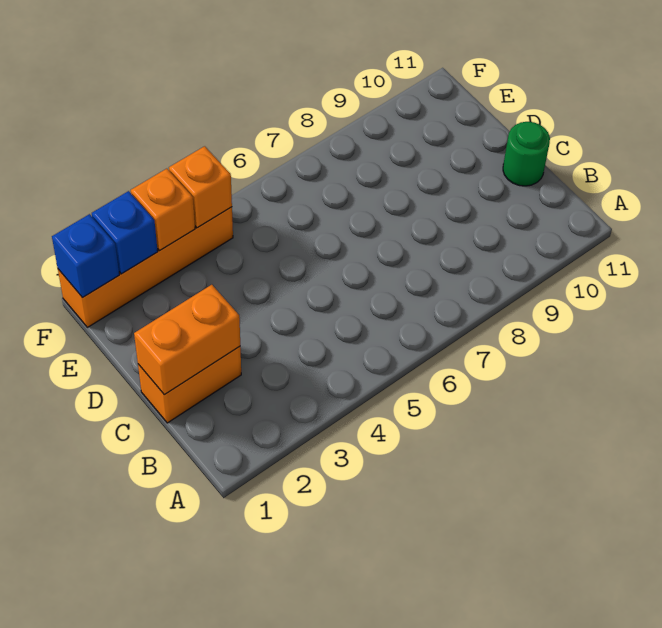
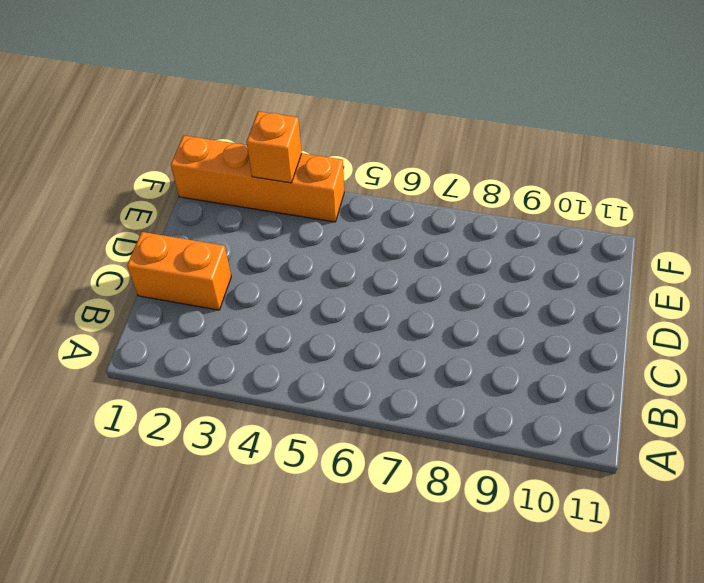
none -> green 1x1 round brick [503,122,550,186]
none -> orange 1x2 brick [134,285,240,395]

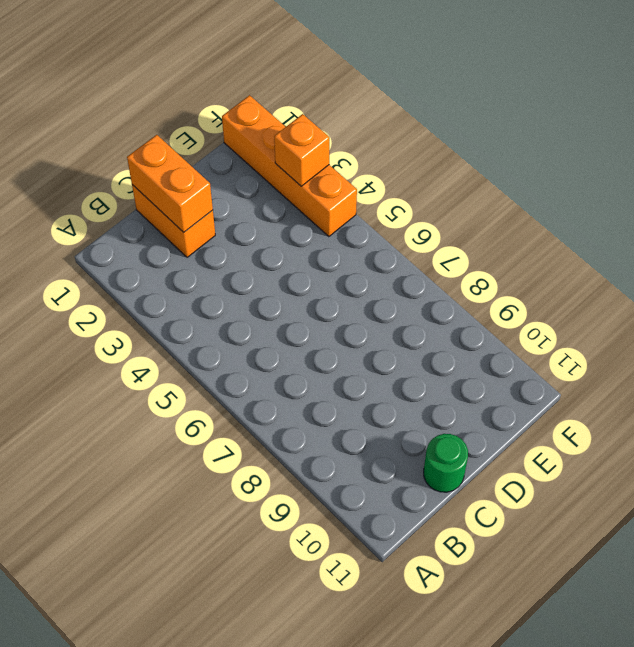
none -> blue 1x1 brick [52,214,119,298]
none -> blue 1x1 brick [92,191,158,274]

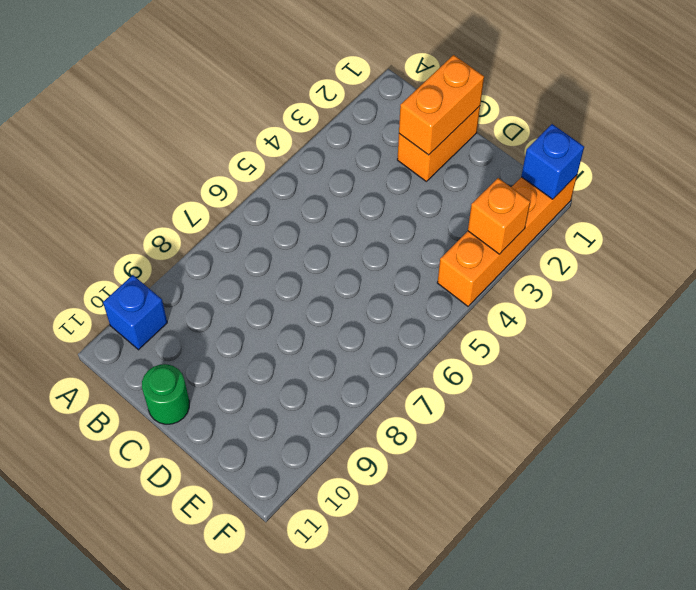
blue 1x1 brick [103,275,167,350] -> blue 1x1 brick moved to [92,191,158,274]
none -> orange 1x1 brick [169,146,232,228]

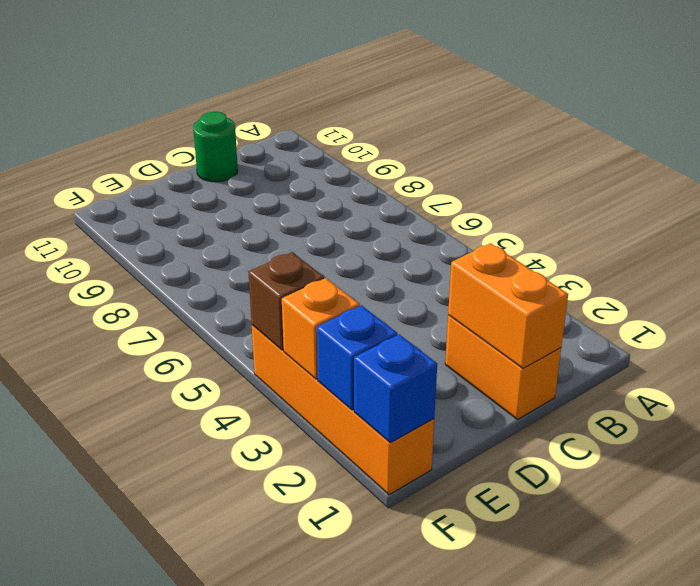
brown 1x1 brick [248,252,324,350] -> orange 1x1 brick [169,146,232,228]

